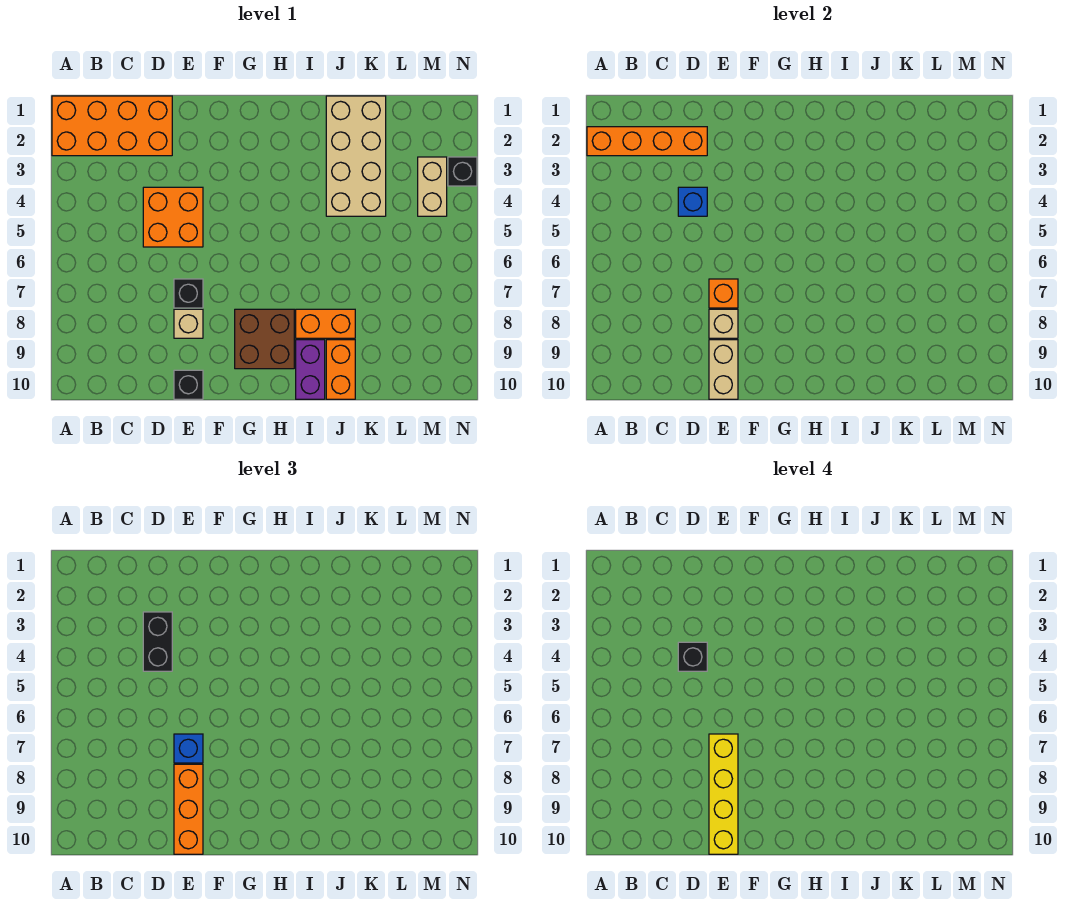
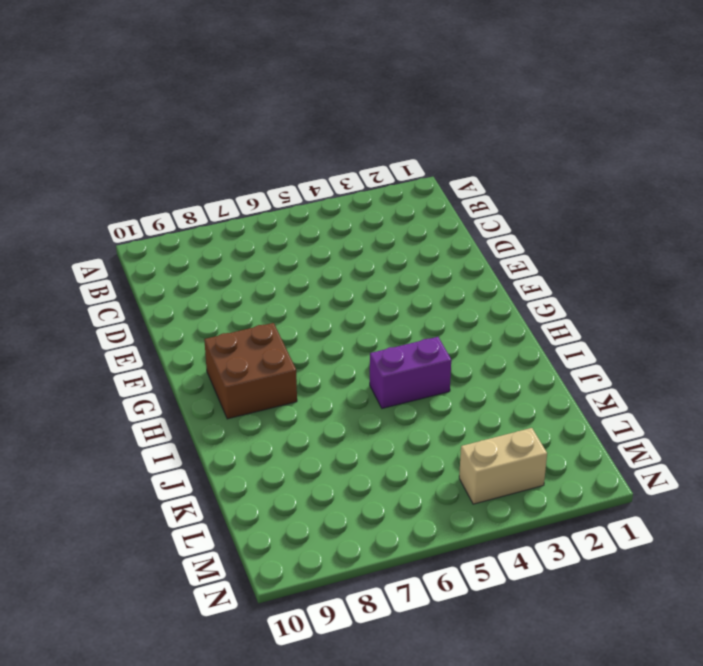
purple 1x2 brick [370,337,451,408] -> purple 1x2 brick moved to [296,340,325,399]
none -> orange 2x4 brick [52,96,172,156]
none -> orange 2x2 brick [143,187,203,247]
none -> black 1x1 brick [174,279,203,308]

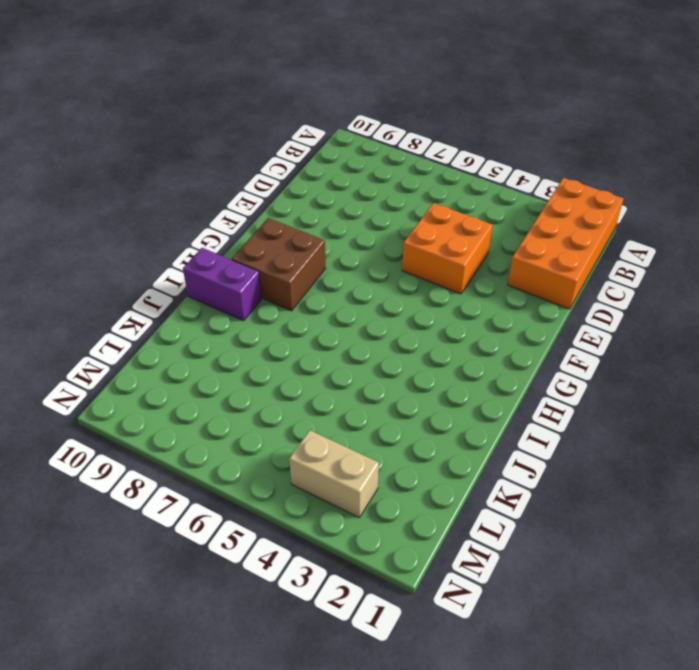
none -> black 1x1 brick [174,279,203,308]
none -> tan 1x1 brick [174,309,203,338]
none -> black 1x1 brick [174,370,203,399]

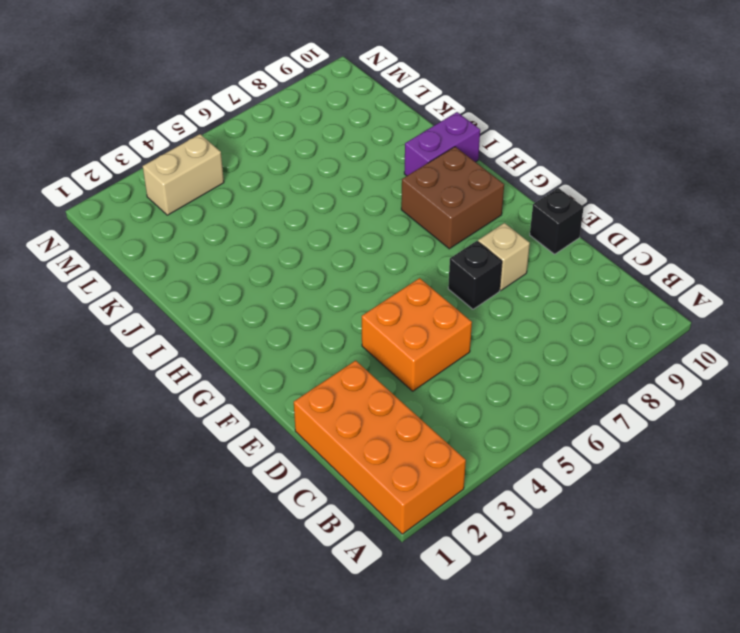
none -> orange 1x2 brick [296,309,355,338]
none -> tan 2x4 brick [326,96,386,216]
none -> orange 1x2 brick [326,340,355,399]

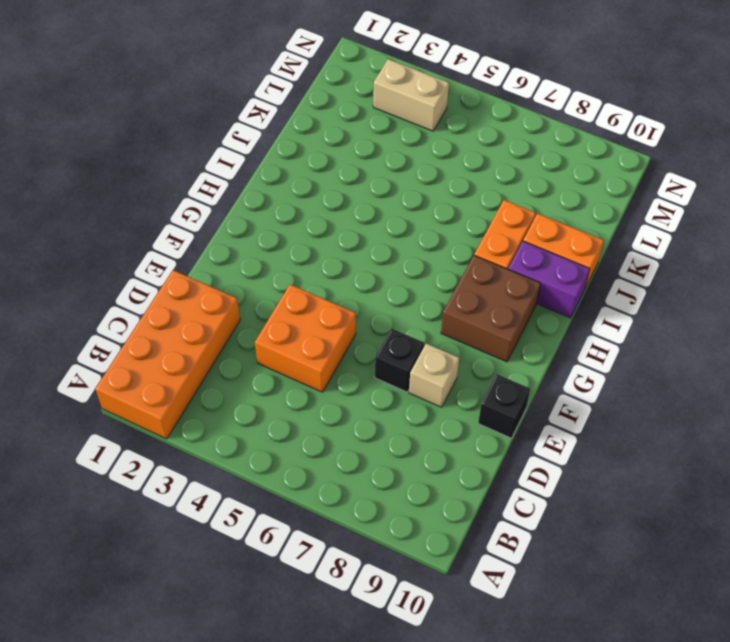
none -> tan 2x4 brick [326,96,386,216]
none -> black 1x1 brick [448,157,477,186]
none -> orange 1x4 brick [587,127,707,156]

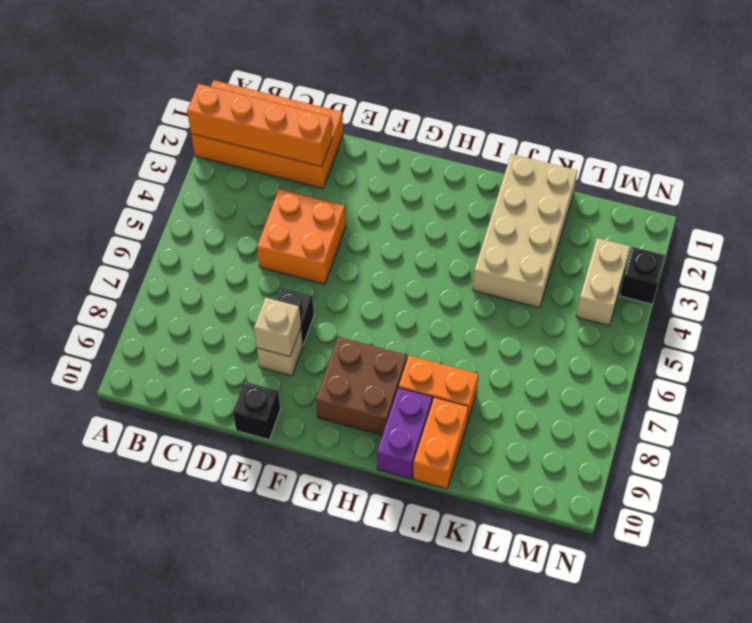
none -> blue 1x1 brick [678,187,707,216]
none -> orange 1x1 brick [709,279,738,308]
none -> tan 1x2 brick [709,340,738,399]

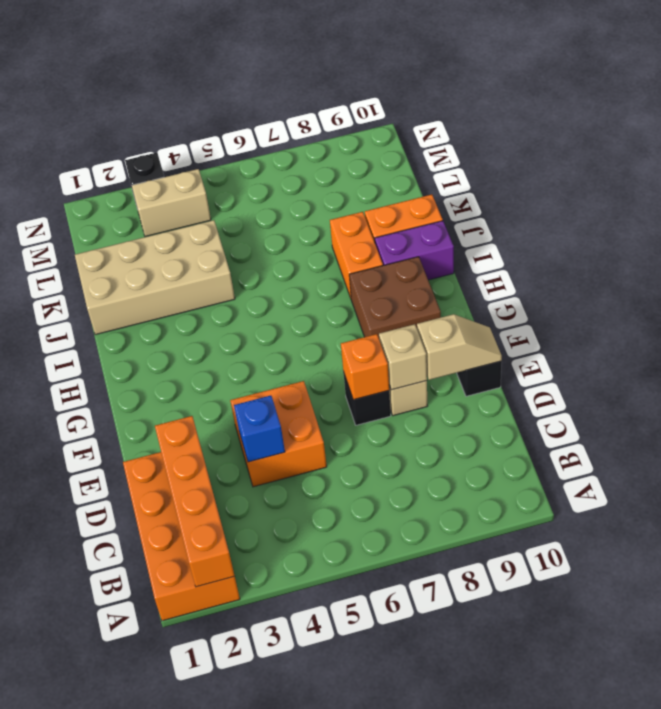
tan 1x2 slope [417,314,502,380] -> tan 1x2 brick [709,340,738,399]
none -> black 1x2 brick [143,612,172,671]
none -> blue 1x1 brick [174,734,203,763]
none -> orange 1x3 brick [174,764,203,854]

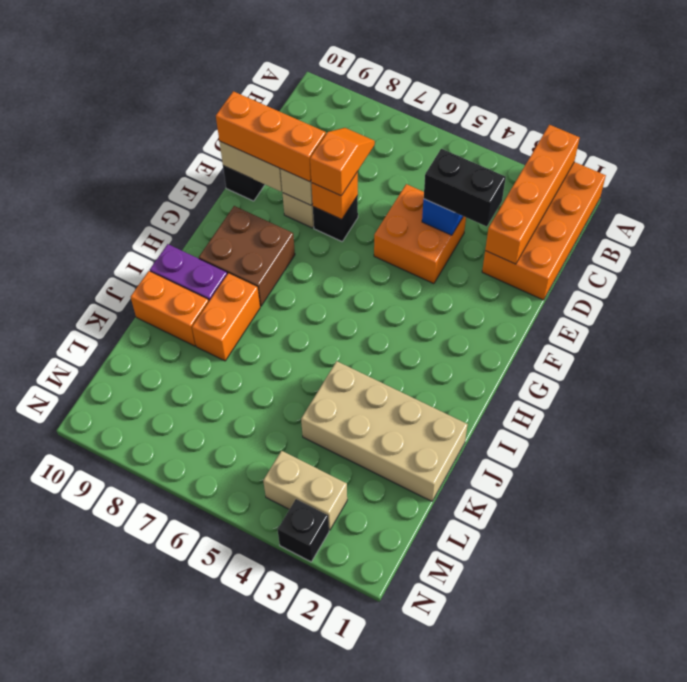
orange 1x2 slope [310,128,375,196] -> blue 1x1 brick [174,734,203,763]
none -> black 1x1 brick [678,642,707,671]
none -> yellow 1x4 brick [709,734,738,854]

